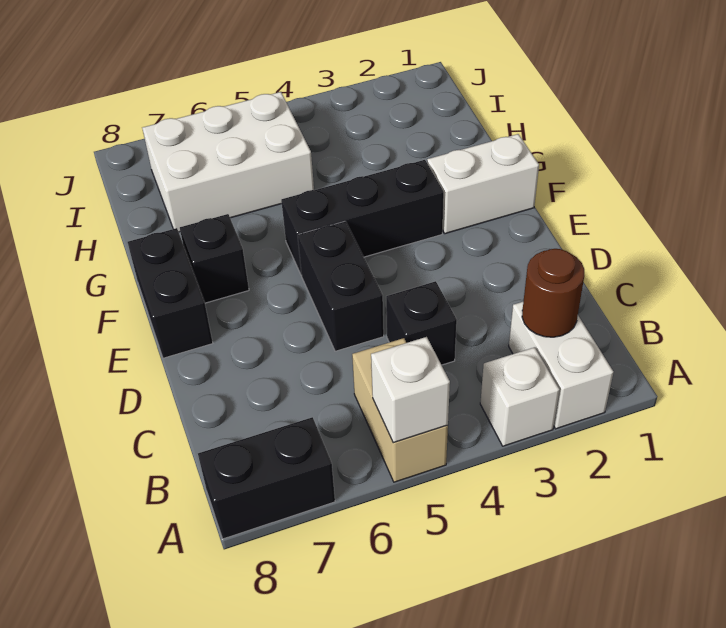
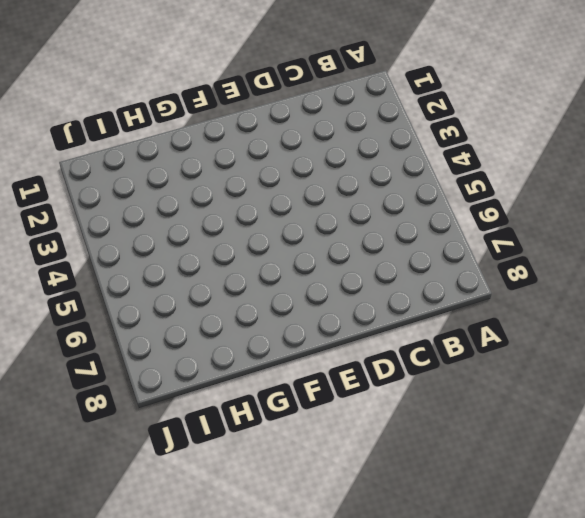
none -> white 1x2 brick [509,302,614,429]
none -> white 1x1 brick [480,347,559,446]
none -> tan 1x2 brick [352,338,448,482]

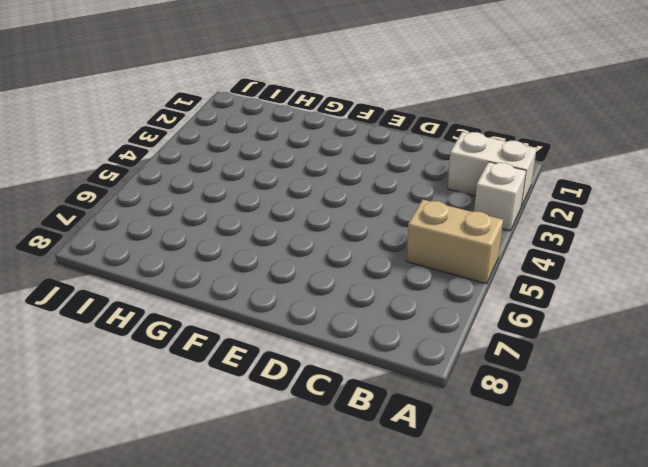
none -> black 1x2 brick [198,417,335,539]
none -> black 1x1 brick [386,281,457,365]
none -> black 1x2 brick [298,221,384,351]

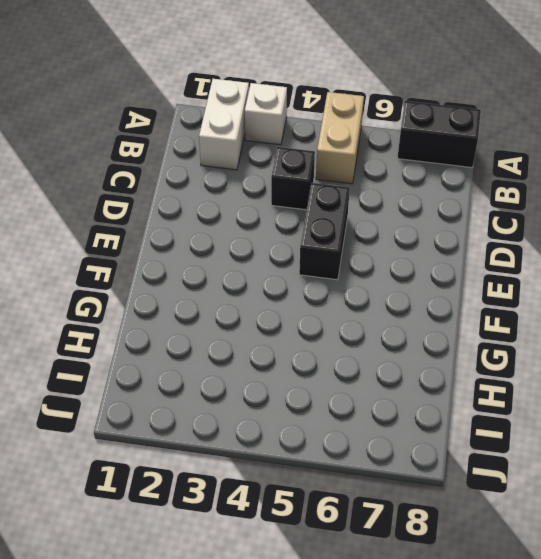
none -> black 1x2 brick [128,228,213,358]
none -> white 1x2 brick [427,134,539,234]
none -> black 1x3 brick [281,160,444,275]

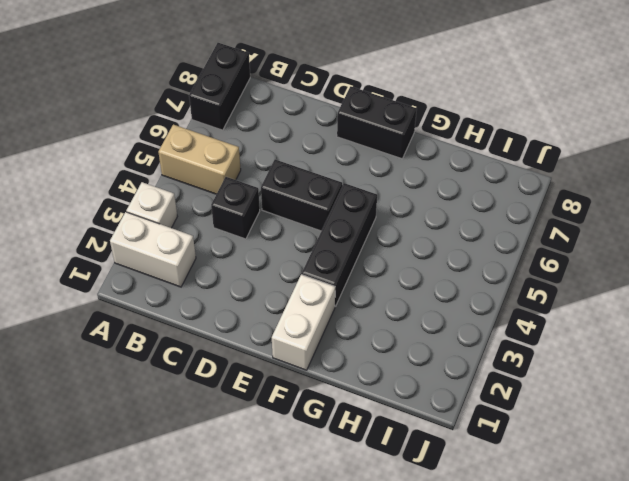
none -> black 1x1 brick [180,214,249,303]
none -> white 2x3 brick [142,92,314,232]
none -> white 1x1 brick [371,337,450,443]

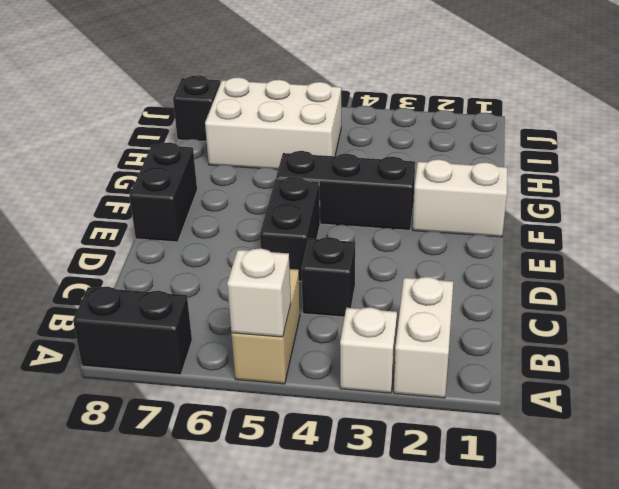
black 1x1 brick [173,75,220,141] -> black 1x1 brick moved to [180,214,249,303]
none -> brown 1x1 round brick [522,249,584,337]

